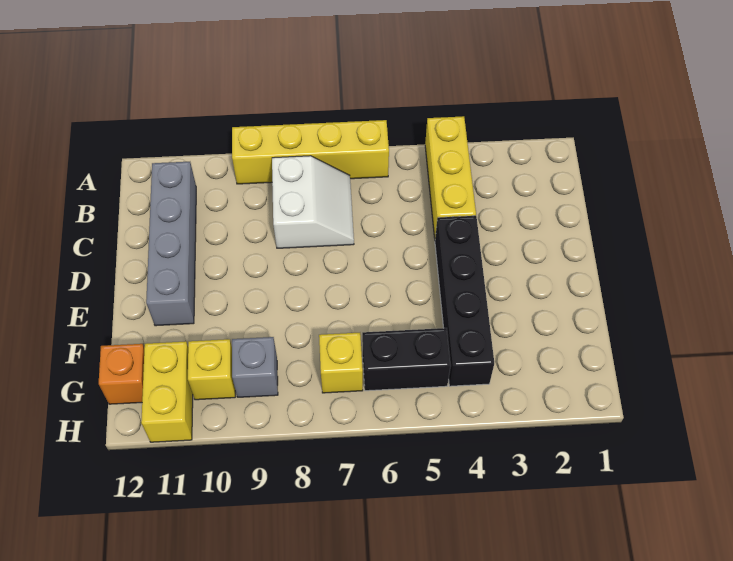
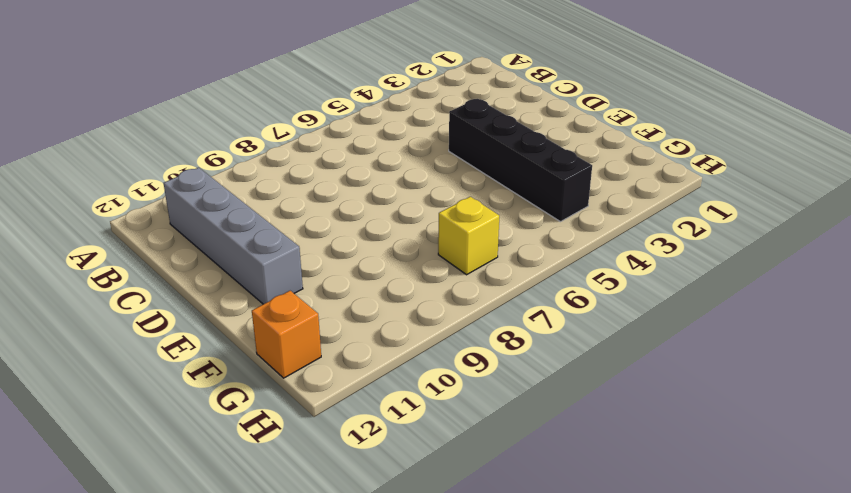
none -> yellow 1x3 brick [425,116,476,238]
none -> yellow 1x4 brick [232,120,389,184]

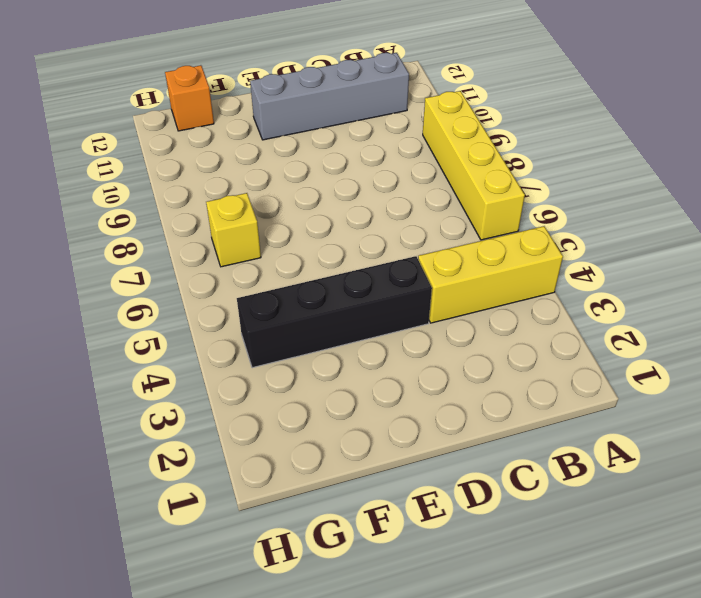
none -> white 2x2 slope [272,156,354,248]
none -> black 1x2 brick [362,328,451,391]

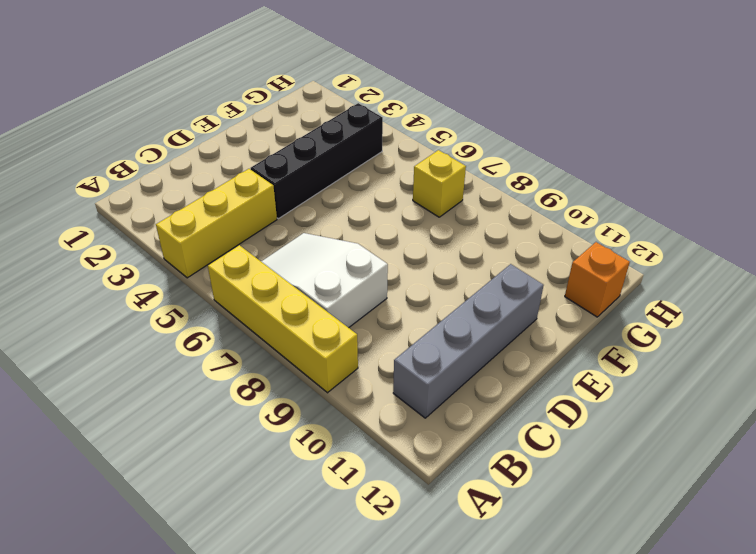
white 2x3 slope [261,233,388,328] -> white 2x2 slope [272,156,354,248]
none -> black 1x2 brick [362,328,451,391]
none -> grey 1x1 brick [232,337,278,397]

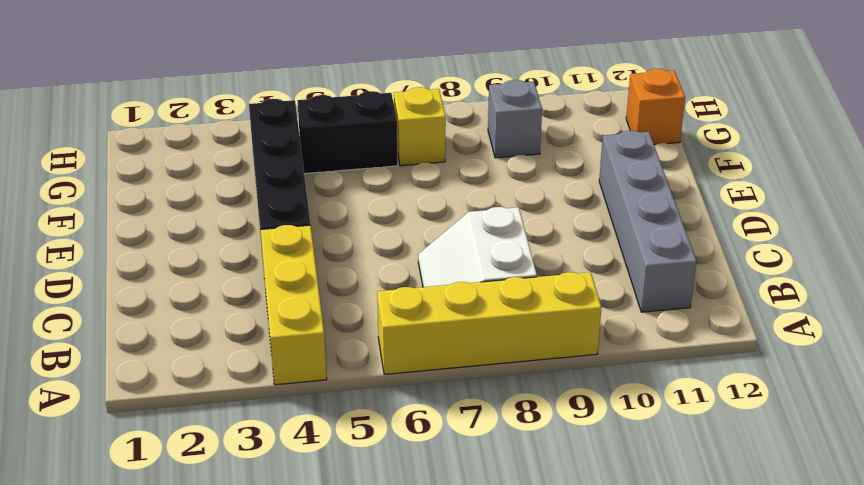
none -> yellow 1x1 brick [188,339,235,400]
none -> yellow 1x2 brick [141,341,193,442]

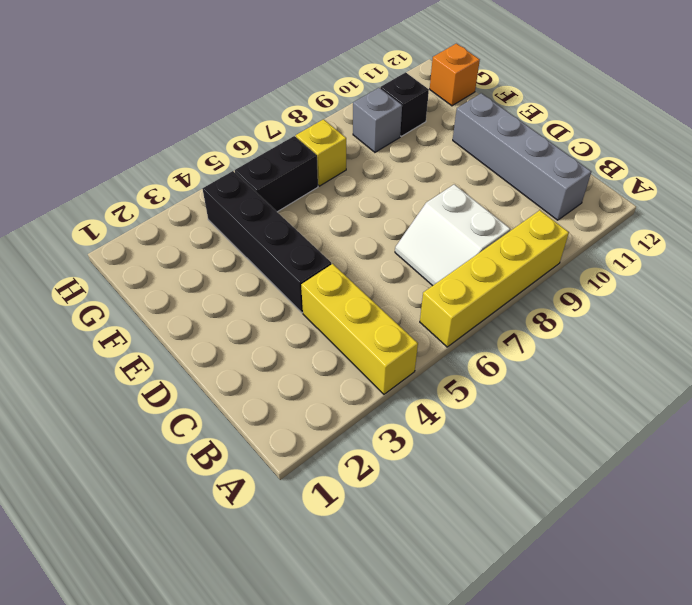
black 1x1 brick [380,72,429,136] -> yellow 1x1 brick [188,339,235,400]
none -> yellow 1x2 brick [141,341,193,442]

